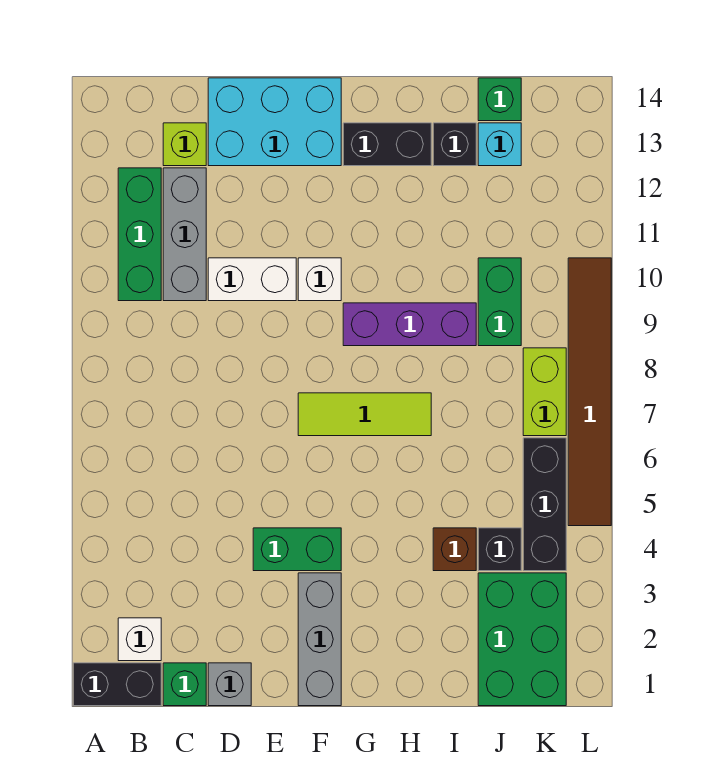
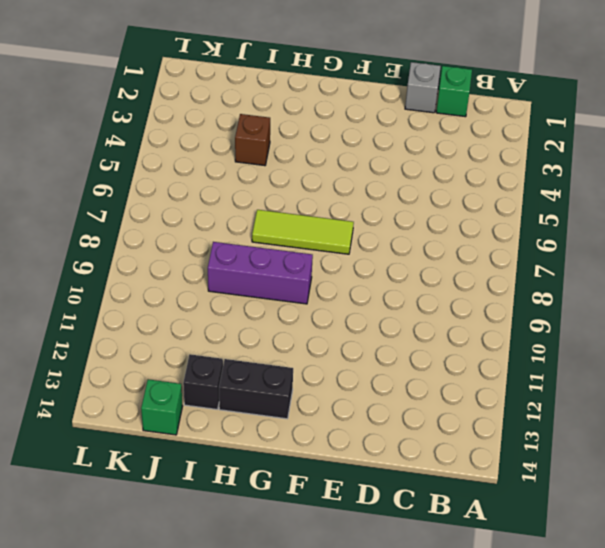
none -> black 1x2 brick [73,663,161,706]
none -> white 1x1 brick [118,618,161,661]
none -> green 1x3 brick [118,168,161,301]

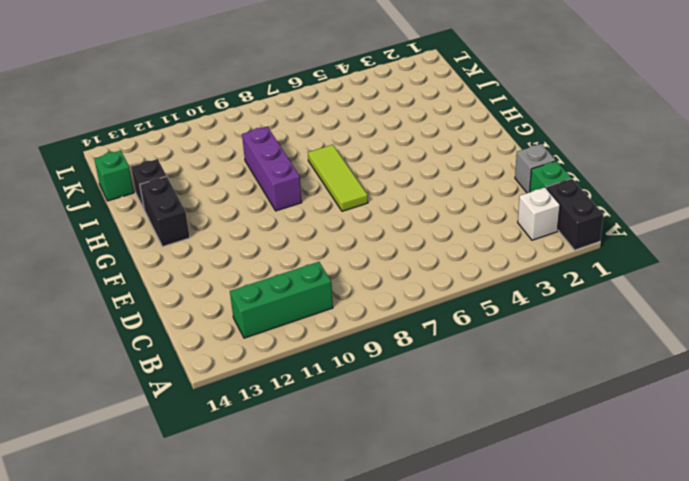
none -> grey 1x3 brick [163,168,206,301]
none -> lime 1x1 brick [163,123,206,166]
none -> white 1x2 brick [208,258,296,301]

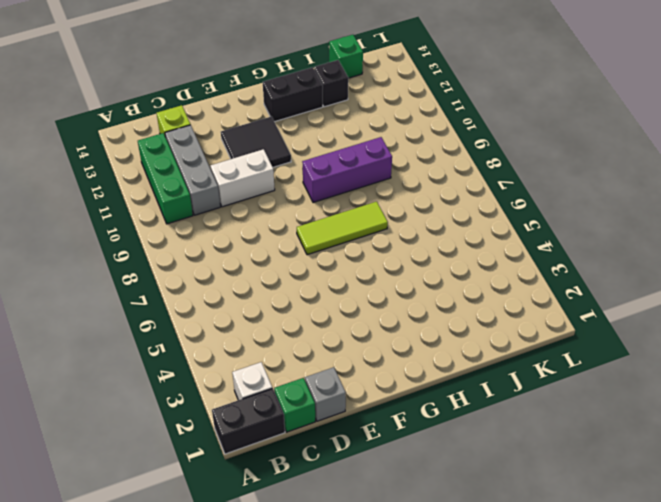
black 2x2 tile [221,117,291,167] -> none
none -> cyan 2x3 brick [208,78,341,166]
none -> green 1x2 brick [253,528,341,571]
none -> grey 1x3 brick [298,573,341,706]

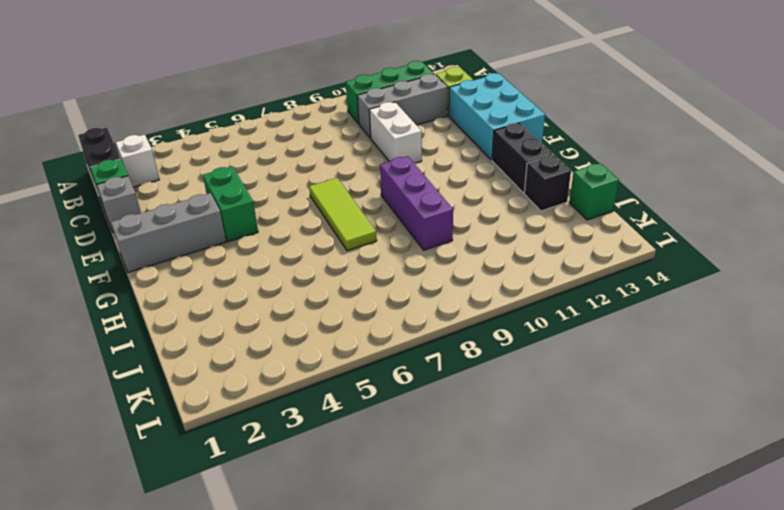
none -> white 1x1 brick [298,258,341,301]
none -> brown 1x1 brick [433,528,476,571]
none -> green 2x3 brick [478,573,566,706]

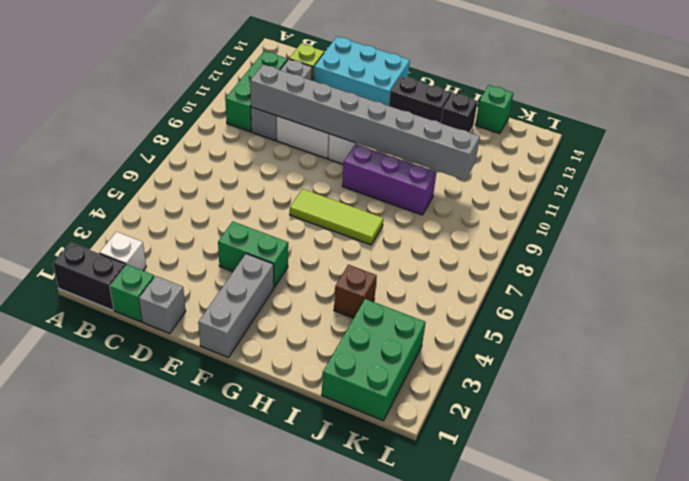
grey 1x8 brick [250,64,480,180] -> none
none -> black 1x1 brick [478,528,521,571]
none -> green 1x2 brick [478,258,521,346]
none -> cyan 1x1 brick [478,123,521,166]

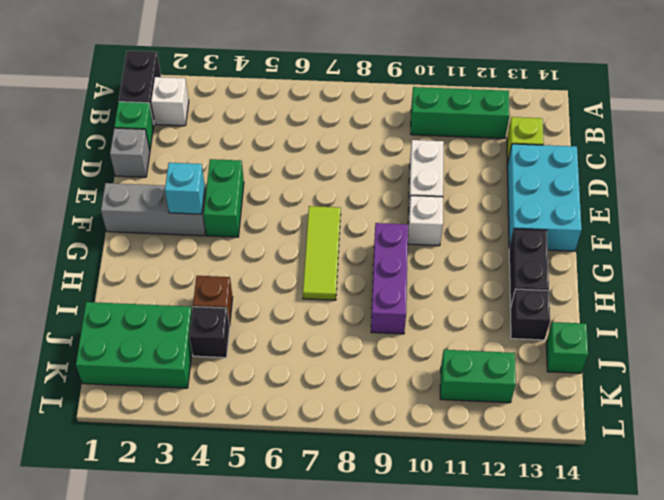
cyan 1x1 brick [165,163,205,214] -> cyan 1x1 brick moved to [478,123,521,166]
green 1x2 brick [440,350,516,403] -> green 1x2 brick moved to [478,258,521,346]
none -> grey 1x3 brick [163,168,206,301]
none -> black 1x3 brick [523,438,566,571]
none -> lime 1x2 brick [523,348,566,436]

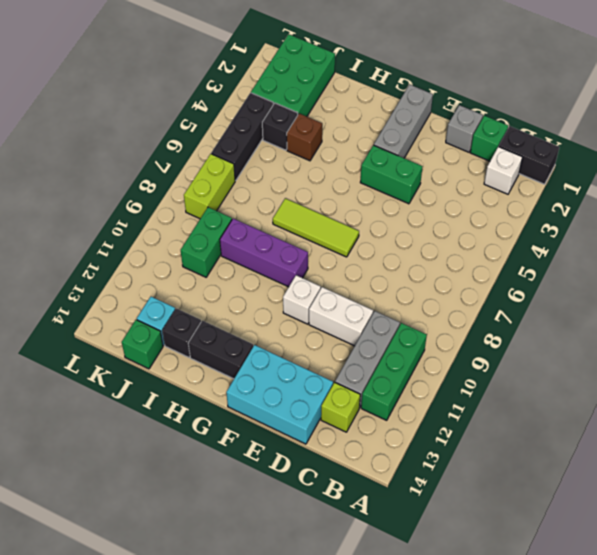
none -> brown 1x6 tile [568,258,611,526]

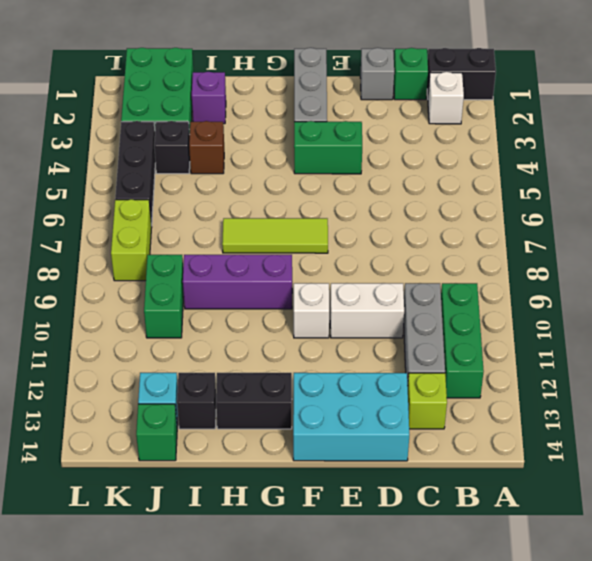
purple 1x1 brick [192,72,226,124] -> none
none -> brown 1x6 tile [568,258,611,526]

